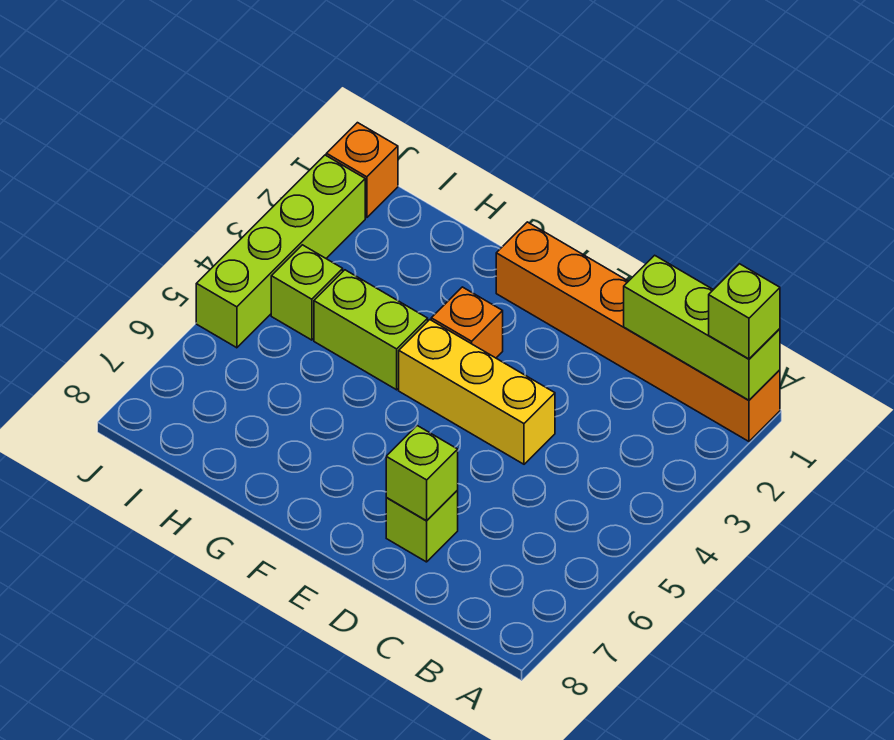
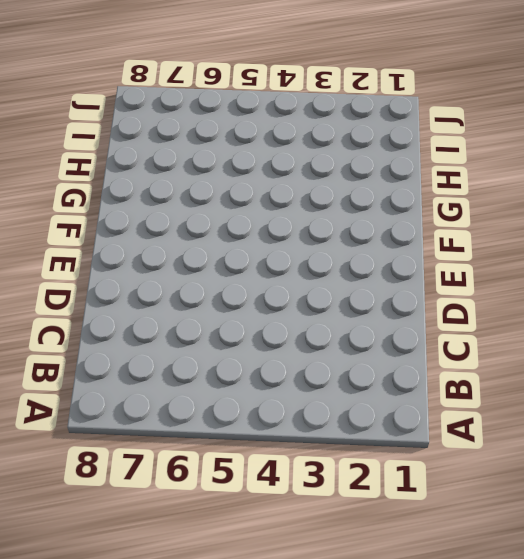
none -> orange 1x6 brick [496,222,780,441]
none -> yellow 1x3 brick [399,320,555,464]

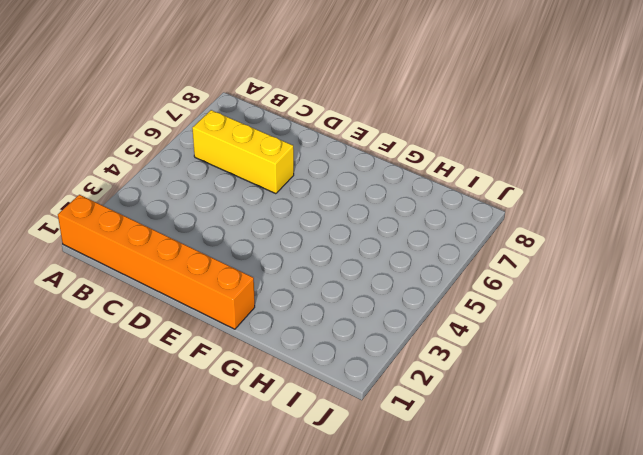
yellow 1x3 brick [192,110,294,194] -> yellow 1x3 brick moved to [399,320,555,464]
none -> lime 1x1 brick [386,491,458,562]
none -> orange 1x1 brick [431,287,503,358]

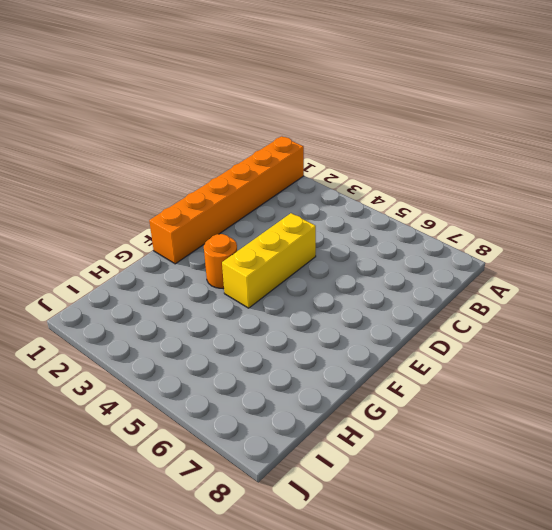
orange 1x1 round brick [204,234,237,288] -> orange 1x1 brick [431,287,503,358]
none -> lime 1x1 brick [386,491,458,562]
none -> lime 1x2 brick [314,270,428,390]

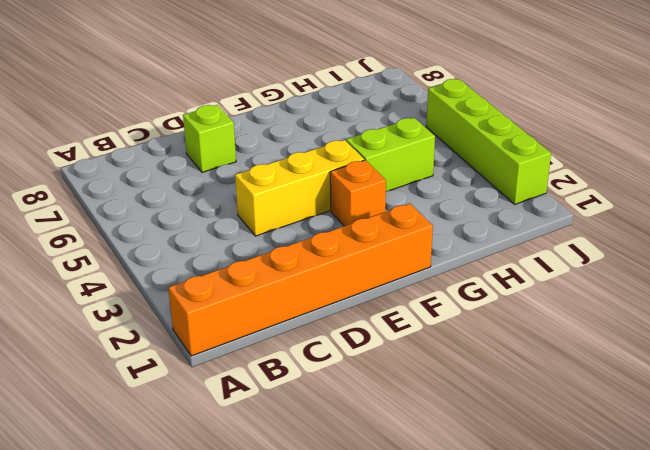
none -> lime 1x1 brick [271,245,343,340]
none -> orange 1x1 brick [326,123,398,218]

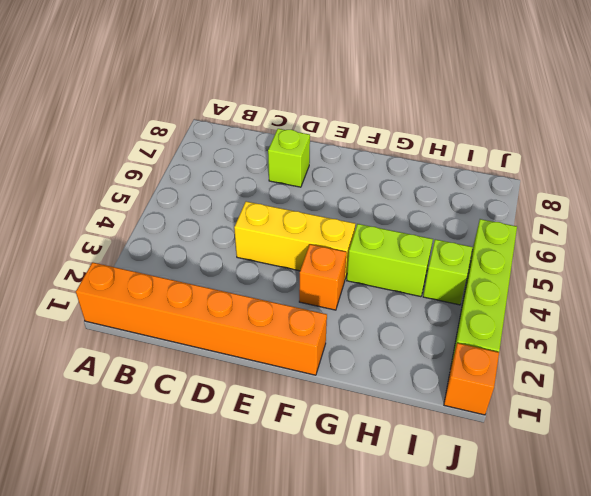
none -> lime 1x3 brick [624,255,780,400]
none -> lime 1x1 brick [386,426,458,521]

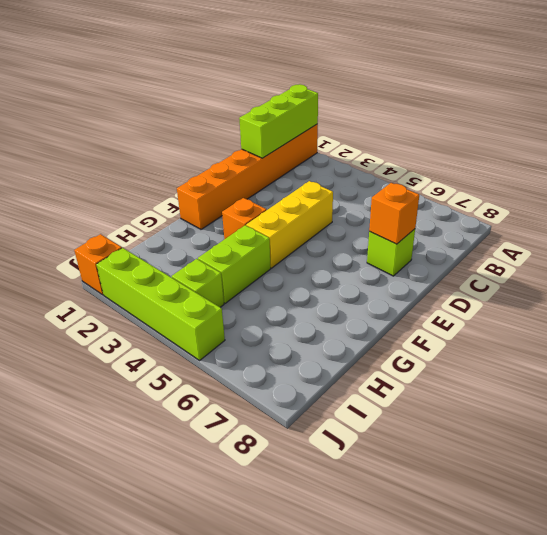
orange 1x1 brick [369,183,419,244] -> lime 1x1 brick [386,426,458,521]
none -> lime 1x1 brick [709,264,780,359]

